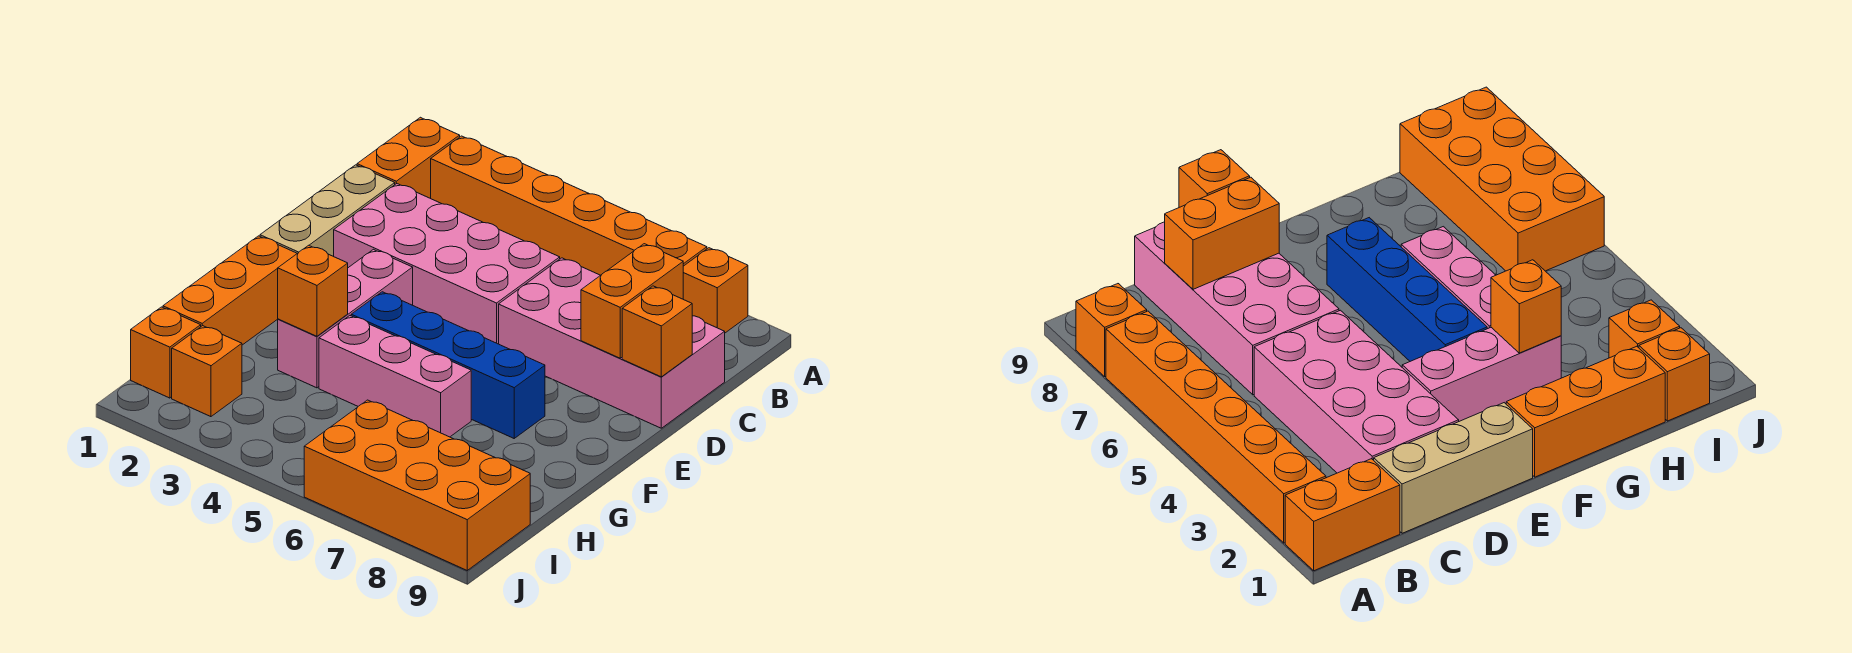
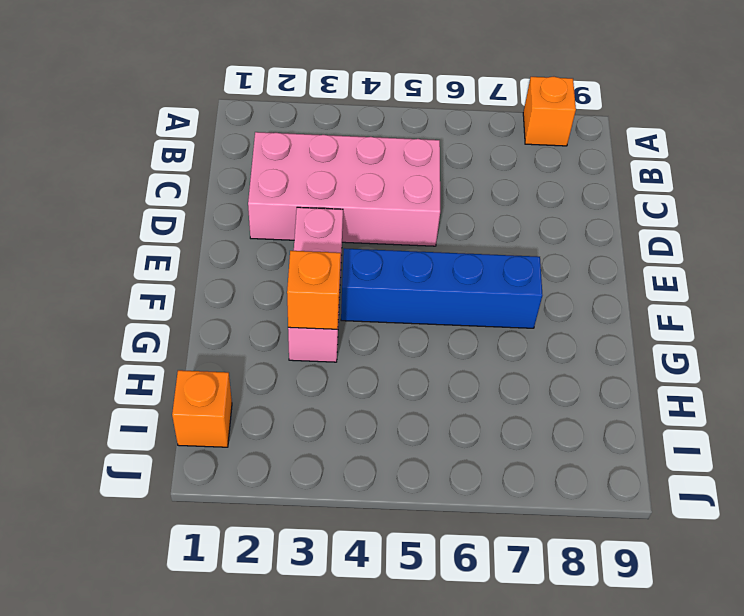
none -> orange 1x2 brick [357,117,460,198]
none -> orange 1x6 brick [431,136,707,275]
none -> tan 1x3 brick [260,165,395,256]

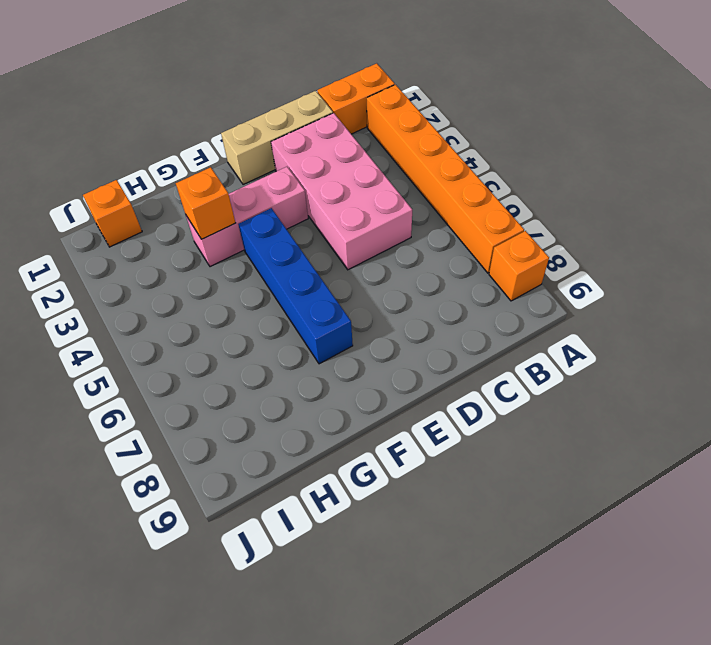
none -> pink 2x4 brick [499,258,725,428]
none -> orange 1x3 brick [163,236,297,345]
none -> pink 1x3 brick [319,316,471,437]

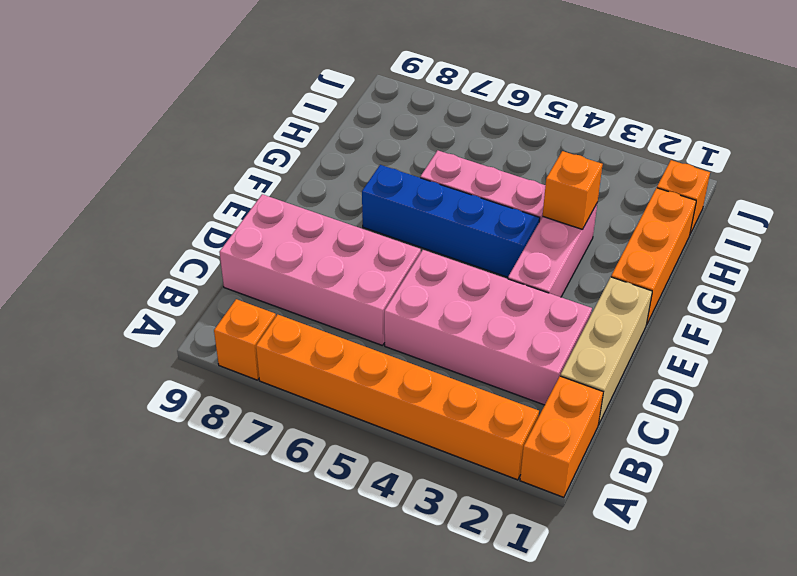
none -> orange 1x1 brick [172,326,242,417]
none -> orange 2x4 brick [304,400,530,570]
none -> orange 1x2 brick [581,244,683,358]

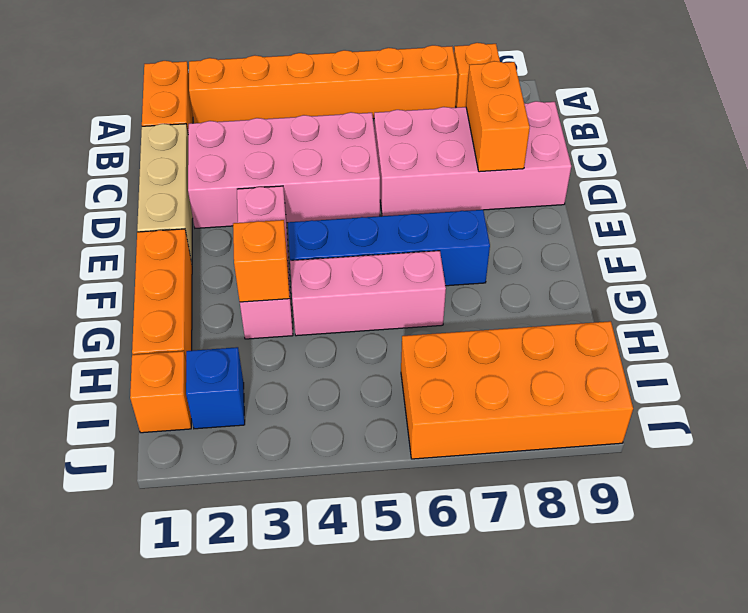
blue 1x1 brick [186,347,245,429] -> orange 1x1 brick [172,326,242,417]
none -> orange 1x1 brick [622,286,692,377]

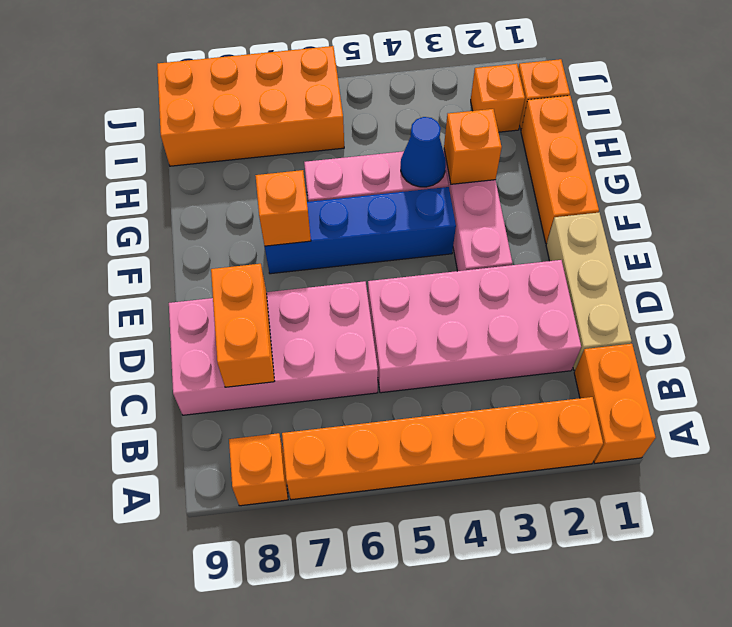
orange 1x1 brick [255,170,311,246] -> orange 1x1 brick moved to [622,286,692,377]
blue 1x1 cone [401,117,446,187] -> none

